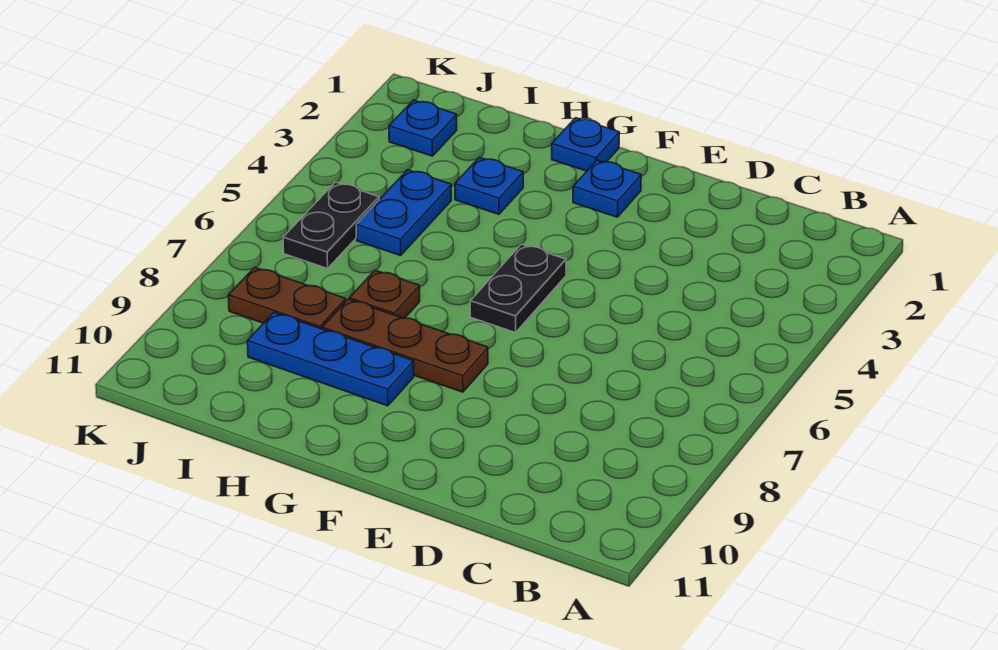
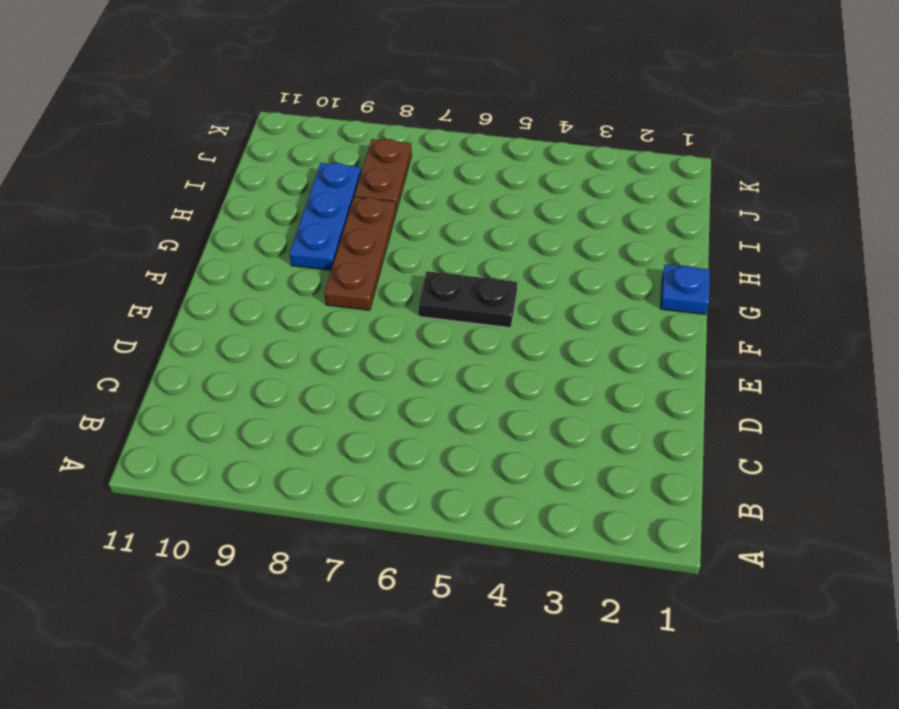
none -> blue 1x1 plate [573,160,641,217]
none -> blue 1x1 plate [455,157,523,214]

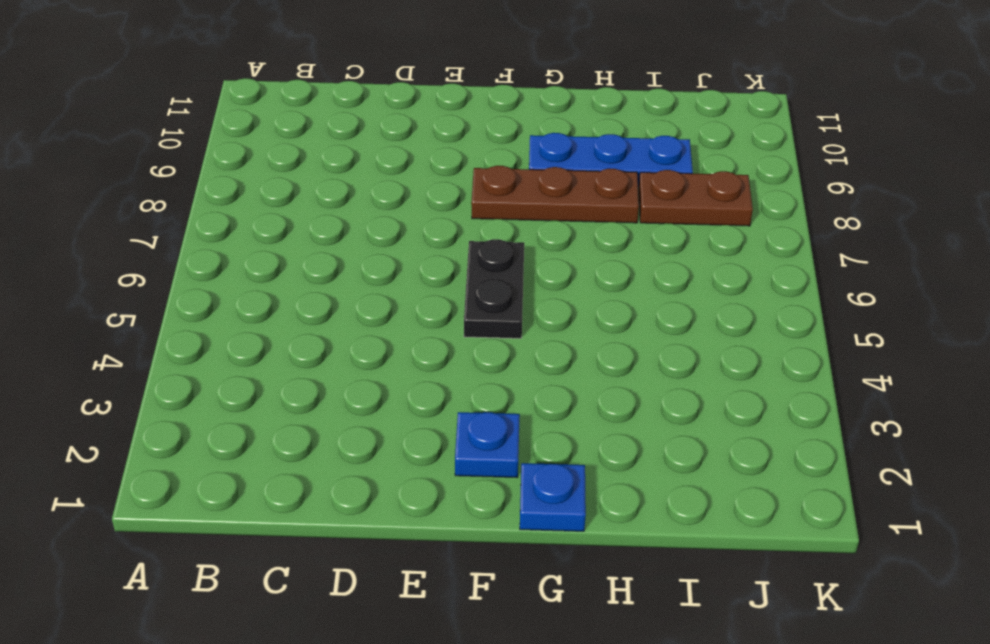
none -> blue 1x1 plate [455,157,523,214]
none -> brown 1x1 plate [349,270,420,318]

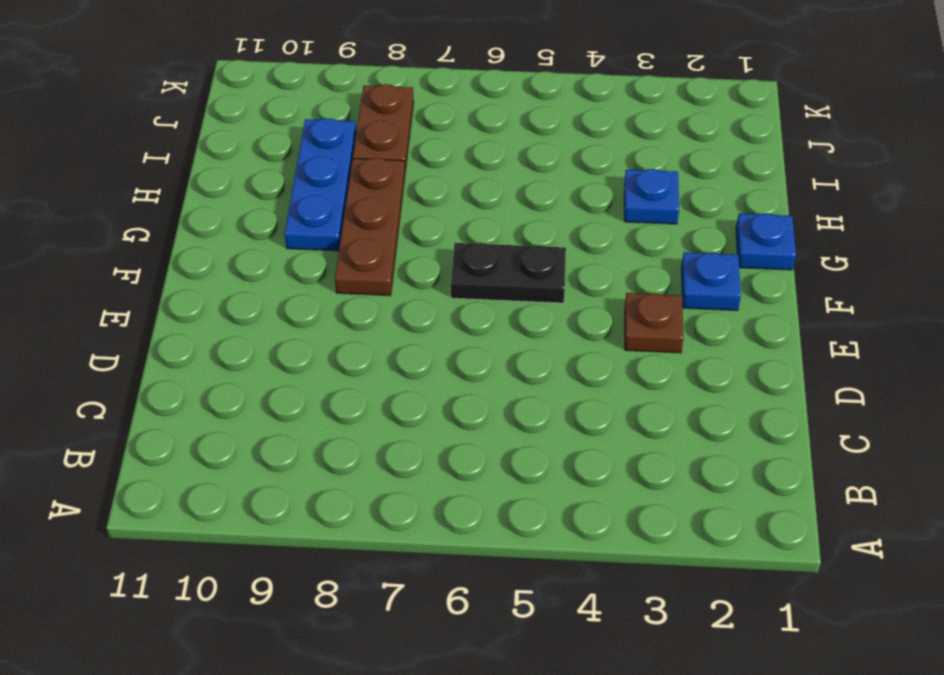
brown 1x1 plate [625,293,684,353] -> brown 1x1 plate moved to [349,270,420,318]
none -> blue 1x2 plate [356,170,451,256]
none -> blue 1x1 plate [389,100,457,156]

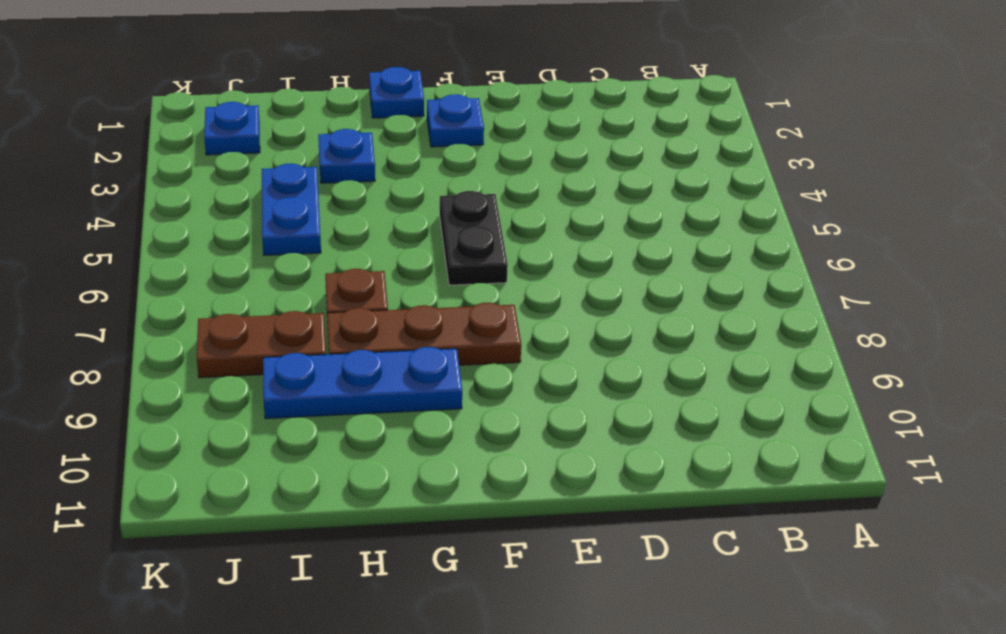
none -> black 1x2 plate [283,182,379,268]

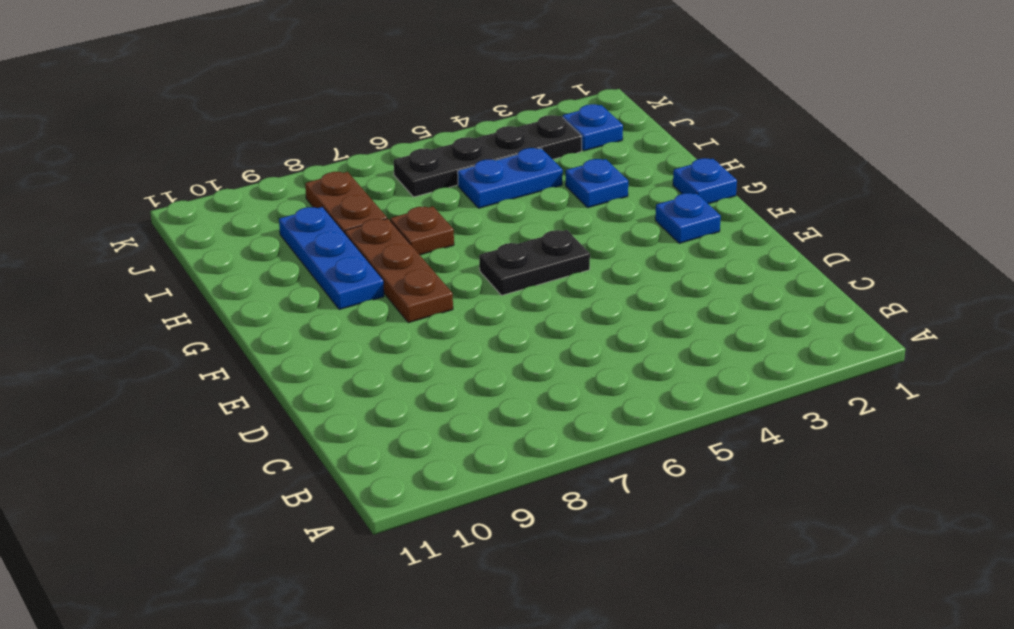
black 1x4 plate [394,115,582,197] -> black 1x2 plate [283,182,379,268]

